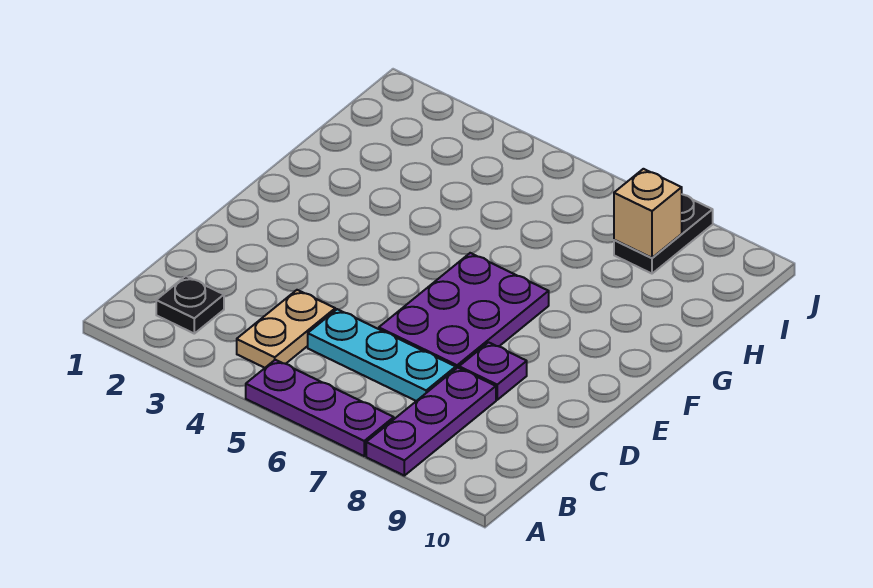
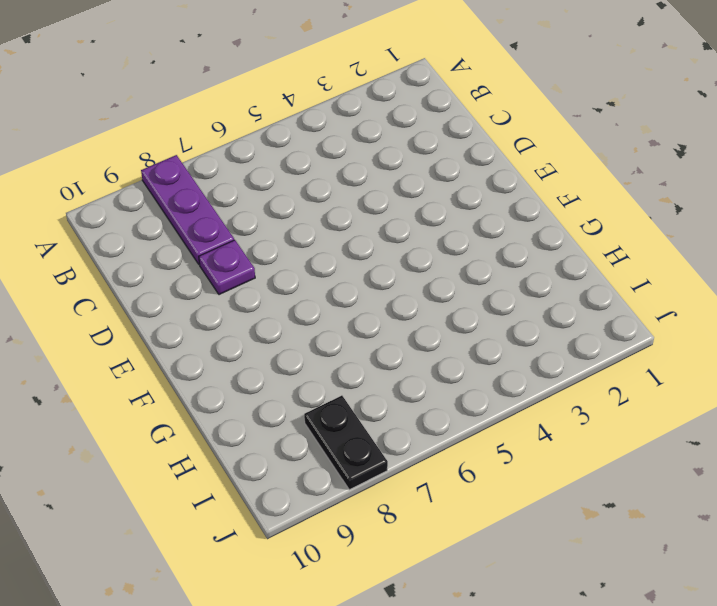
none -> purple 1x3 plate [246,360,394,456]
none -> black 1x1 plate [156,276,224,334]

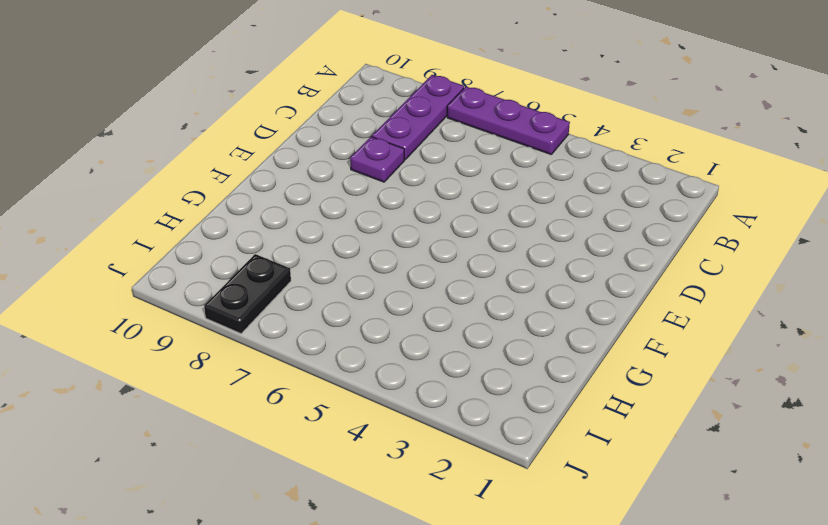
none -> black 1x1 plate [156,276,224,334]
none -> tan 1x2 plate [237,290,335,368]

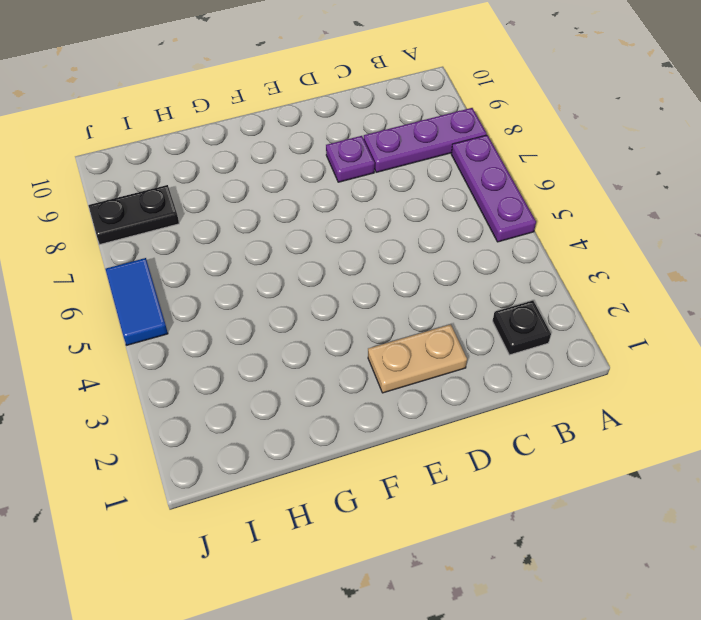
tan 1x2 plate [368,324,467,393] -> tan 1x2 plate moved to [237,290,335,368]
blue 1x2 tile [106,258,168,345] -> none
none -> cyan 1x3 plate [308,309,456,401]
none -> purple 2x3 plate [379,253,549,368]

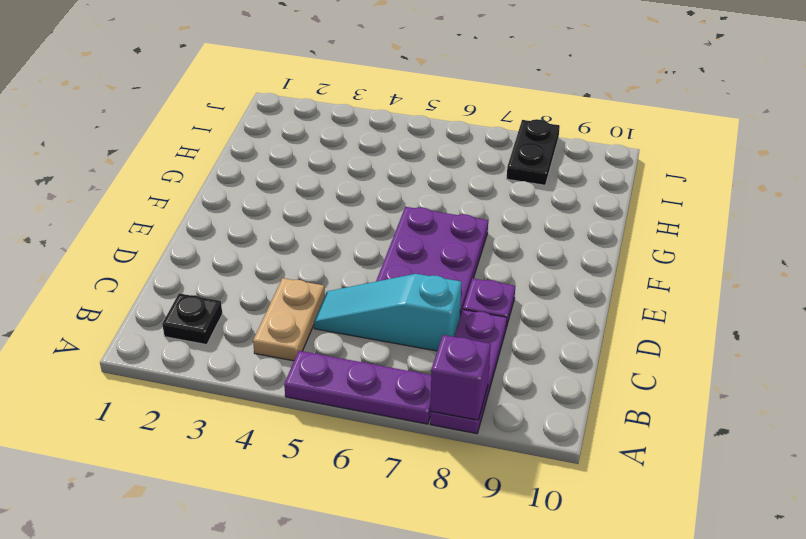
purple 1x1 brick [431,335,491,420] -> none
cyan 1x3 slope [314,274,461,351] -> cyan 1x3 plate [308,309,456,401]
none -> tan 1x1 brick [614,169,682,258]

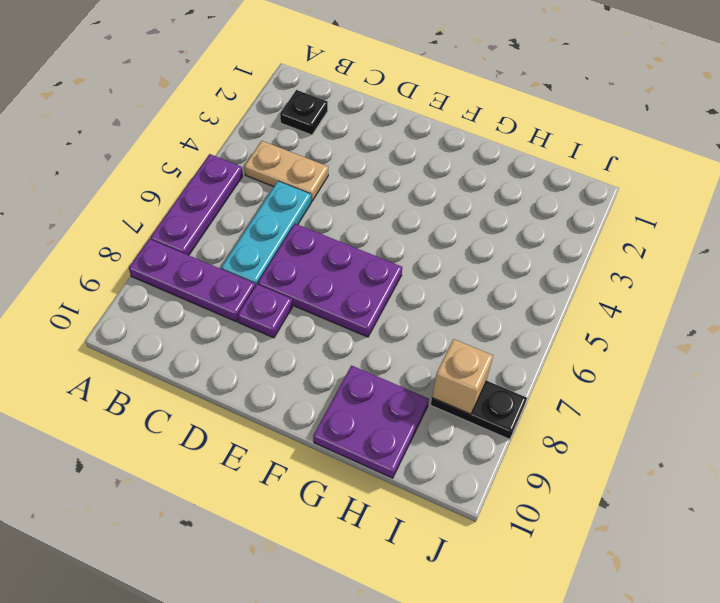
purple 2x2 plate [313,366,429,478] -> none

